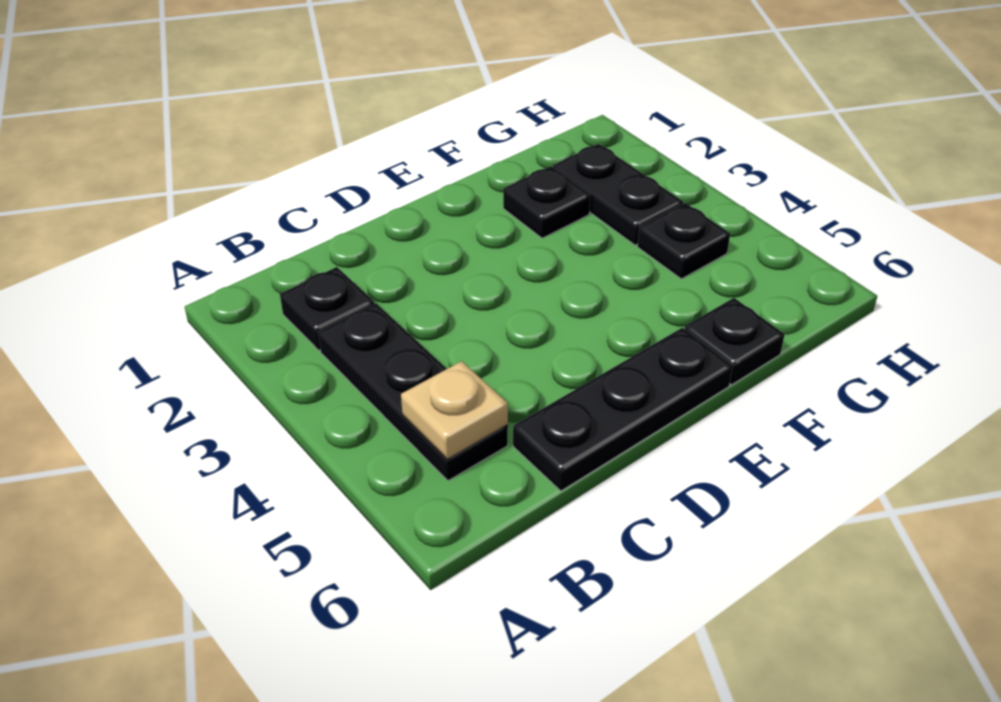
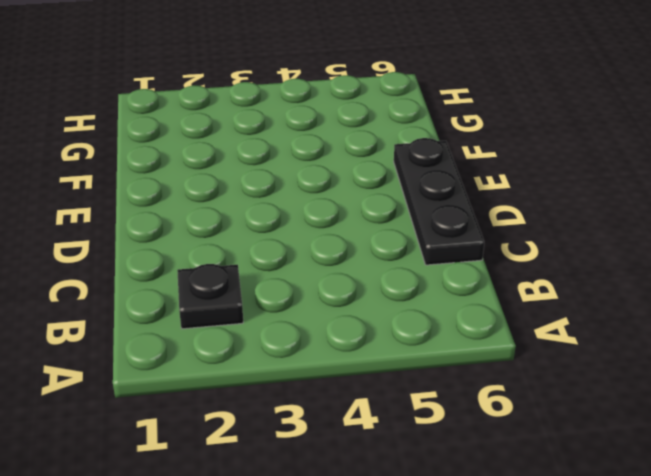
none -> black 1x3 plate [318,303,508,481]
none -> black 1x1 plate [503,166,590,238]

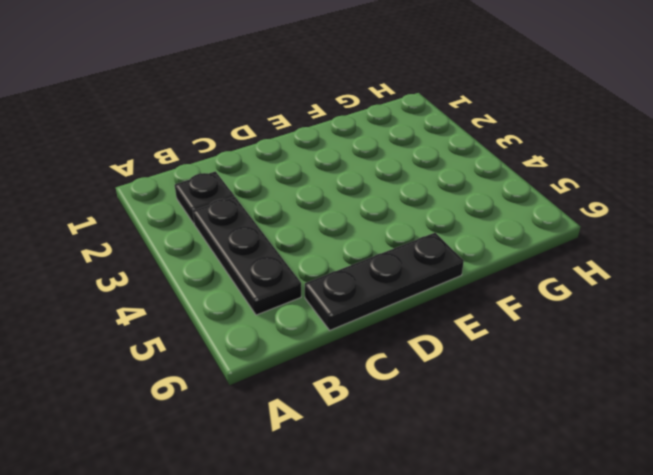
none -> black 1x1 plate [503,166,590,238]
none -> black 1x1 plate [685,298,785,385]

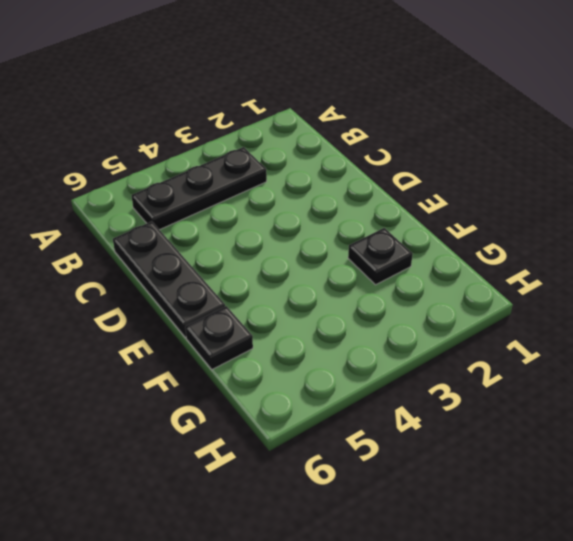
none -> black 1x1 plate [280,267,374,350]
none -> black 1x2 plate [553,144,683,245]

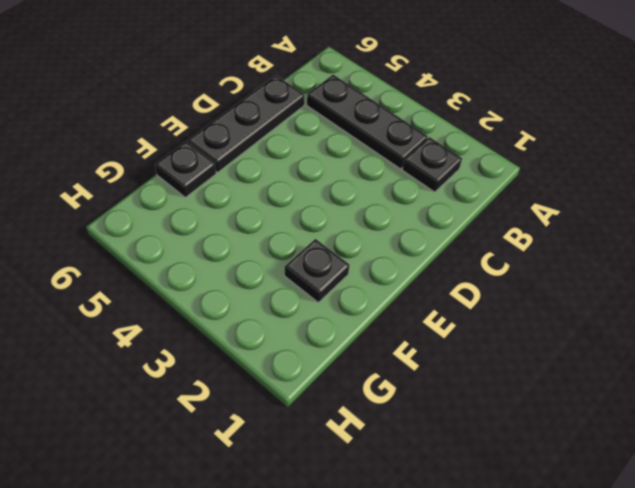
none -> black 1x2 plate [553,144,683,245]
none -> black 1x1 plate [637,203,730,279]

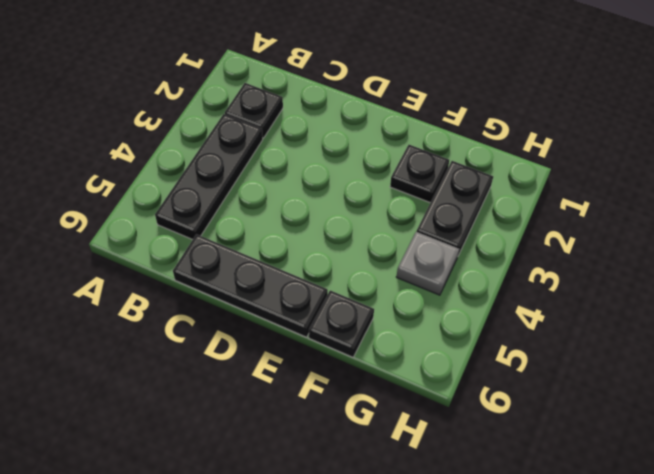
grey 1x1 plate [396,232,459,295] -> black 1x1 plate [637,203,730,279]
none -> tan 1x1 plate [401,361,508,459]

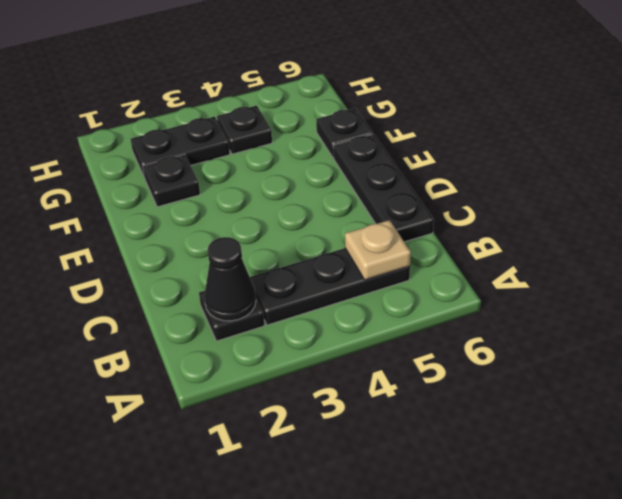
black 1x1 cone [204,237,256,321] -> none

